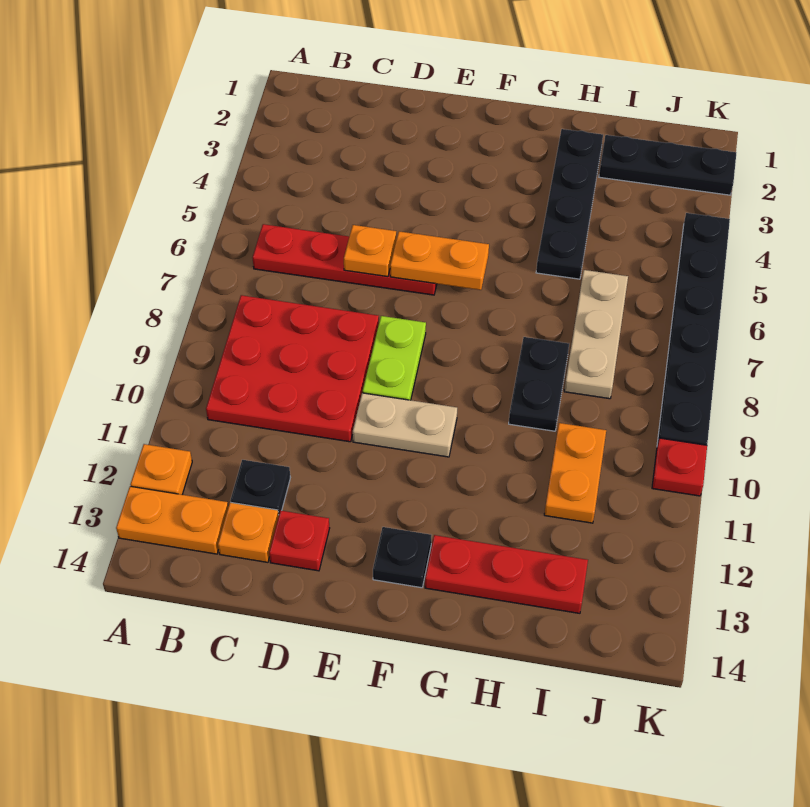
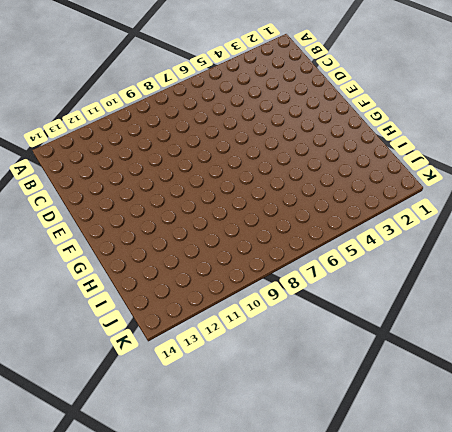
none -> orange 1x1 plate [131,444,192,495]
none -> orange 1x2 plate [116,486,228,554]
none -> red 1x4 plate [252,224,437,295]

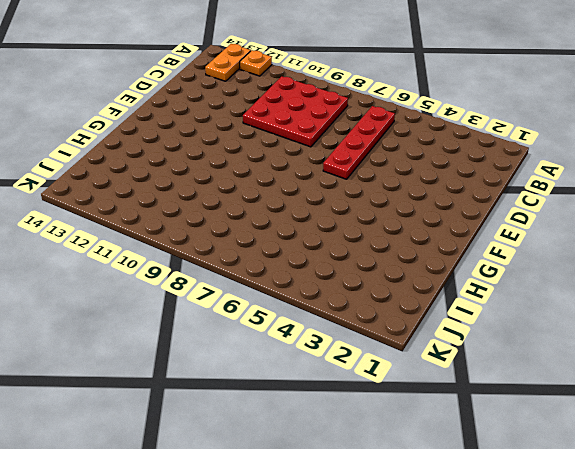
none -> black 1x1 plate [231,460,290,515]
none -> orange 1x1 plate [218,502,279,562]
none -> red 1x1 plate [269,511,330,571]

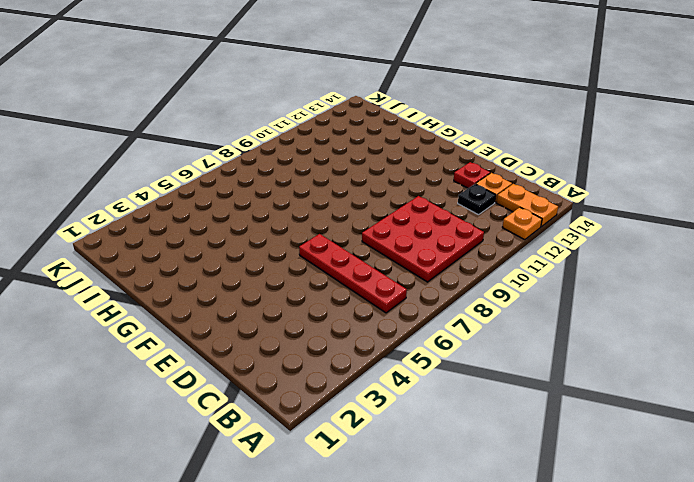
none -> lime 1x2 plate [363,316,426,400]
none -> tan 1x2 plate [353,393,457,457]
none -> black 1x1 plate [373,527,431,588]

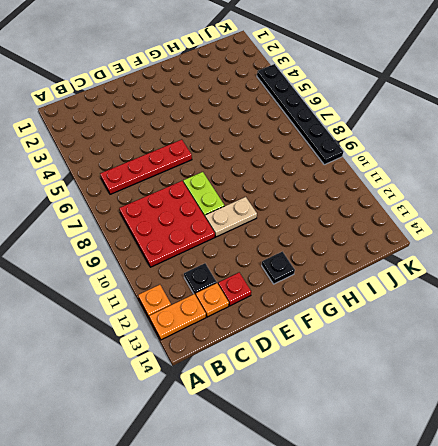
none -> red 1x3 plate [425,535,588,613]
none -> black 1x4 plate [536,129,603,279]
none -> black 1x2 plate [509,337,569,431]

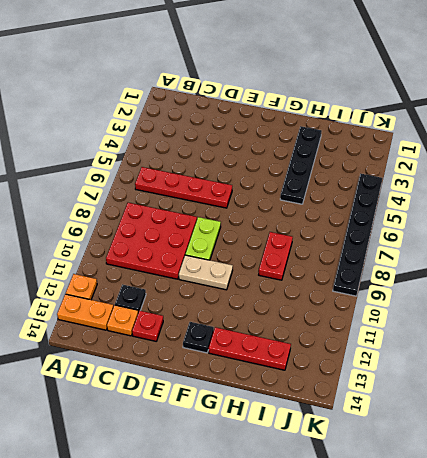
red 1x2 plate [259,232,293,280] -> black 1x2 plate [509,337,569,431]
none -> black 1x3 plate [599,135,736,195]
none -> tan 1x3 plate [564,270,628,399]
none -> orange 1x2 plate [544,423,606,523]

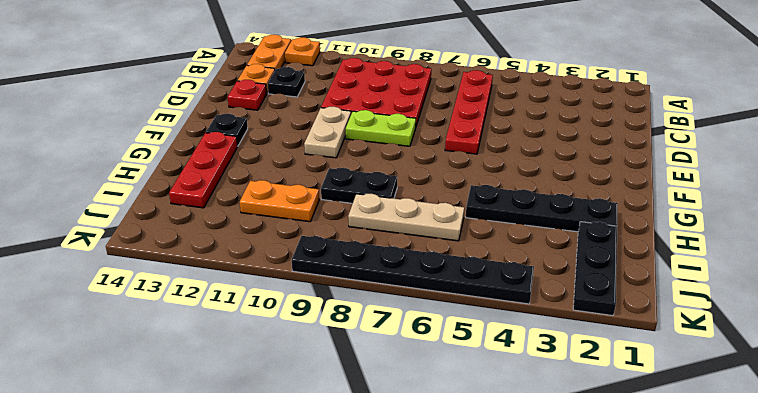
none -> red 1x1 plate [652,438,707,496]
none -> orange 1x1 plate [344,225,396,277]
none -> orange 1x2 plate [390,231,489,290]

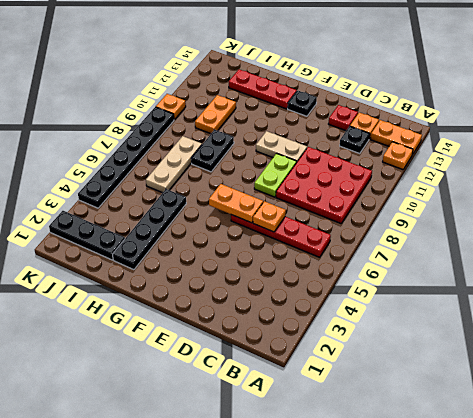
orange 1x1 plate [156,94,186,120] -> red 1x1 plate [652,438,707,496]

